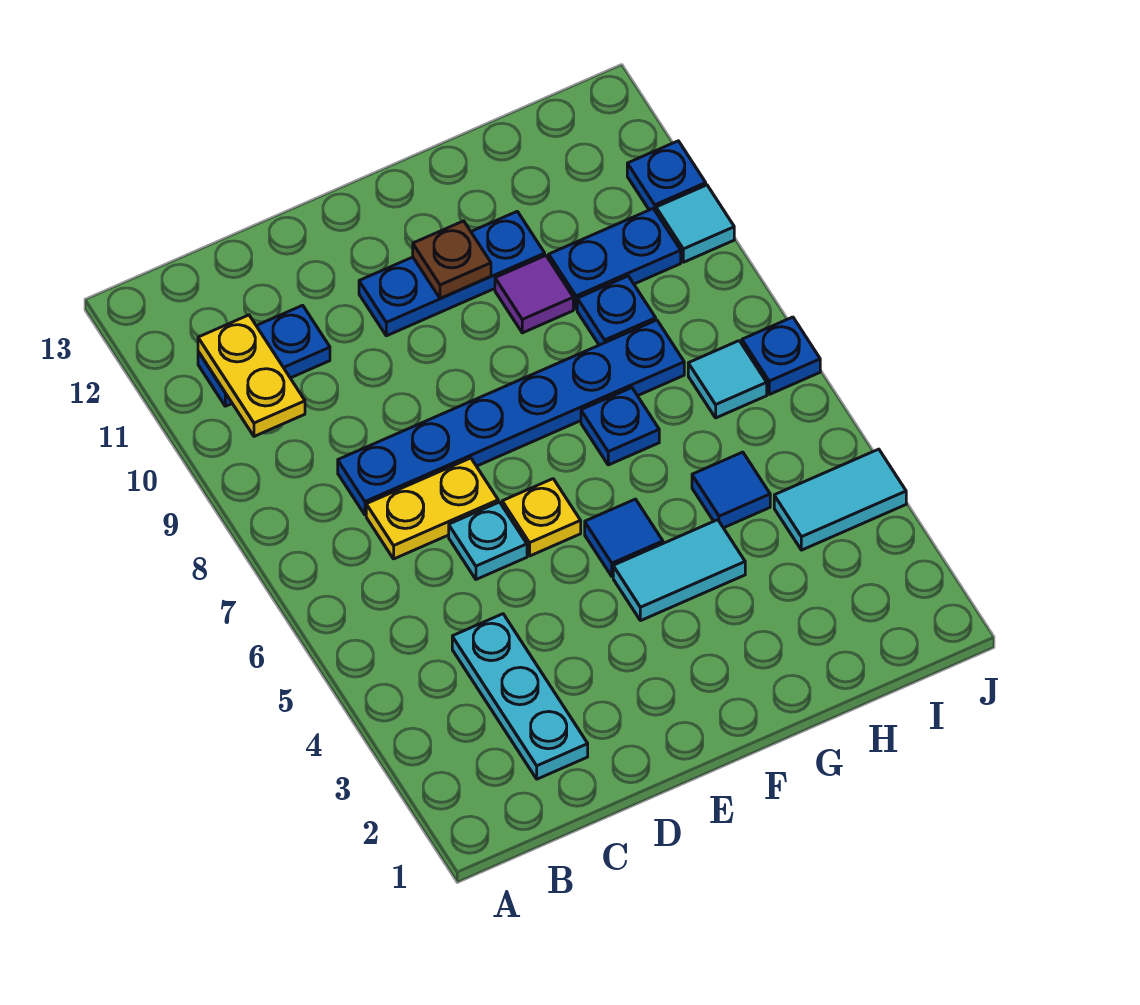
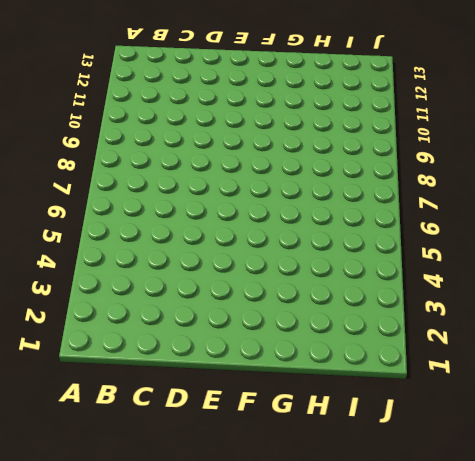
none -> blue 1x2 plate [198,305,330,406]
none -> cyan 1x3 plate [452,614,588,779]
none -> yellow 1x2 plate [366,458,498,559]

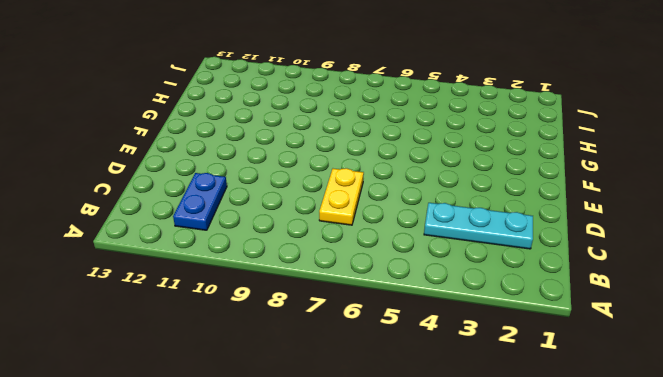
none -> blue 1x6 plate [338,320,684,515]
none -> cyan 1x1 plate [449,502,527,579]
none -> yellow 1x1 plate [502,479,581,556]

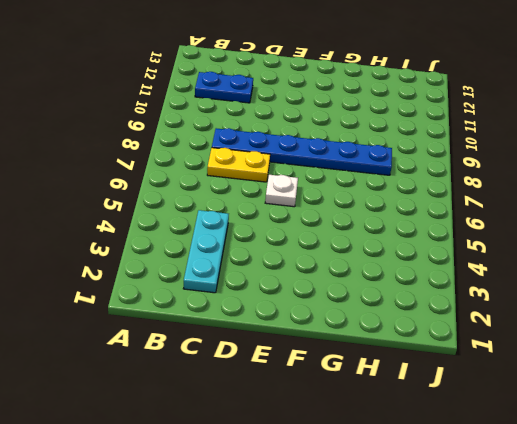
white 1x1 plate [265,175,298,207] -> yellow 1x1 plate [502,479,581,556]
none -> cyan 1x1 plate [449,502,527,579]
none -> blue 1x3 plate [359,211,545,336]
none -> cyan 1x2 tile [613,520,745,621]

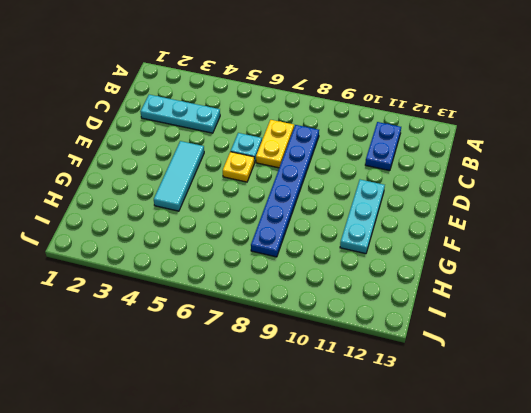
cyan 1x3 tile [154,141,204,211] -> cyan 1x2 tile [613,520,745,621]
cyan 1x3 plate [340,180,385,254] -> blue 1x3 plate [359,211,545,336]
none -> blue 1x1 tile [585,499,663,577]
none -> blue 1x1 plate [581,388,659,465]
none -> purple 1x1 tile [495,256,573,333]

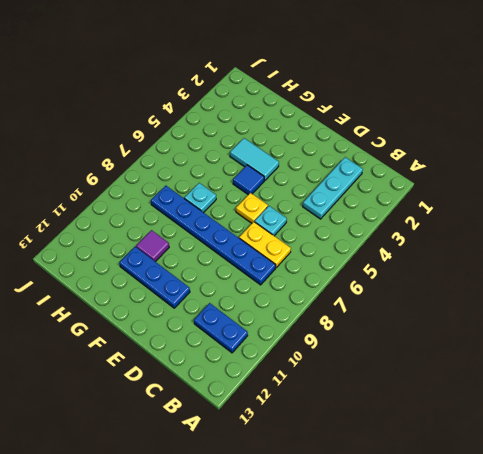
cyan 1x1 plate [184,183,216,213] -> blue 1x1 plate [581,388,659,465]
none -> blue 1x1 tile [692,452,770,528]
none -> blue 1x1 plate [577,276,656,345]
none -> blue 1x2 plate [549,208,681,309]

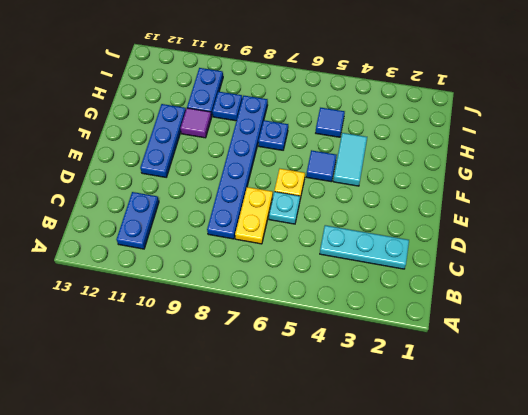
none -> cyan 1x2 tile [774,449,906,550]
none -> cyan 1x1 tile [688,341,767,418]
none -> blue 1x1 plate [742,317,820,394]

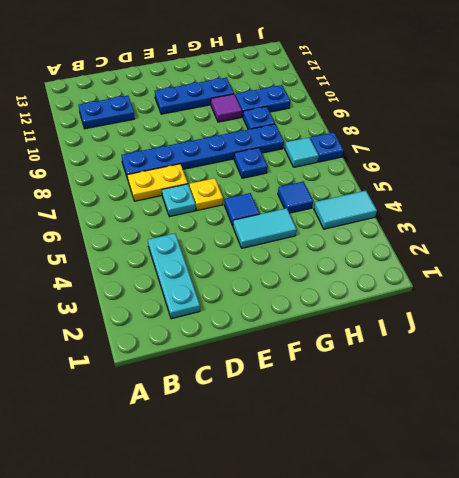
none -> cyan 1x1 tile [656,185,734,262]
none -> blue 1x1 plate [627,141,706,211]
none -> yellow 1x2 plate [198,315,305,436]

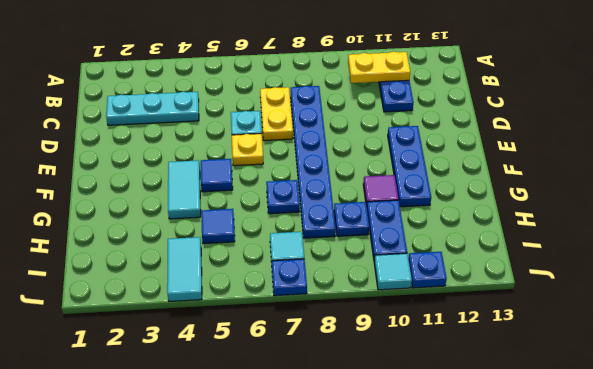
none -> brown 1x1 plate [413,221,491,299]

